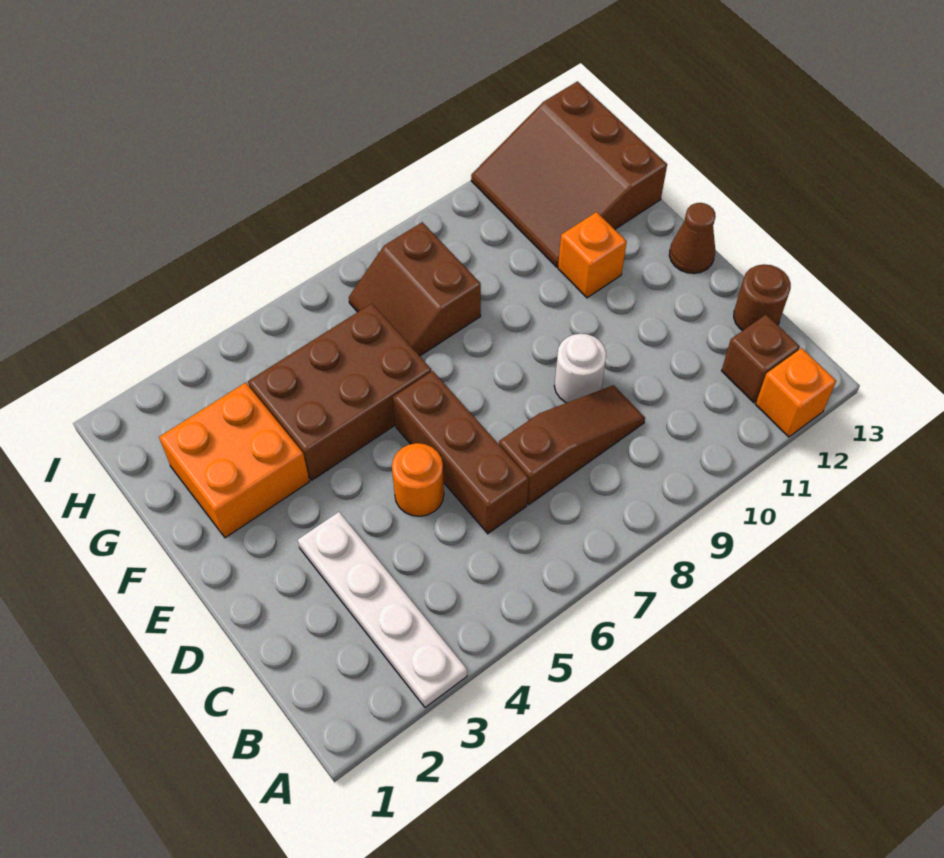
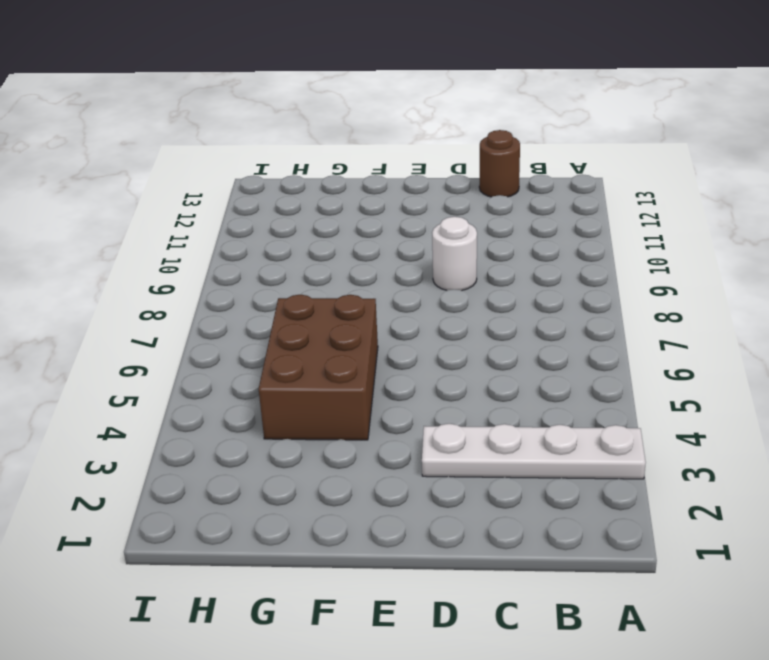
none -> orange 1x1 brick [756,348,836,437]
none -> brown 1x1 brick [722,315,800,403]
none -> brown 1x3 brick [393,371,529,533]

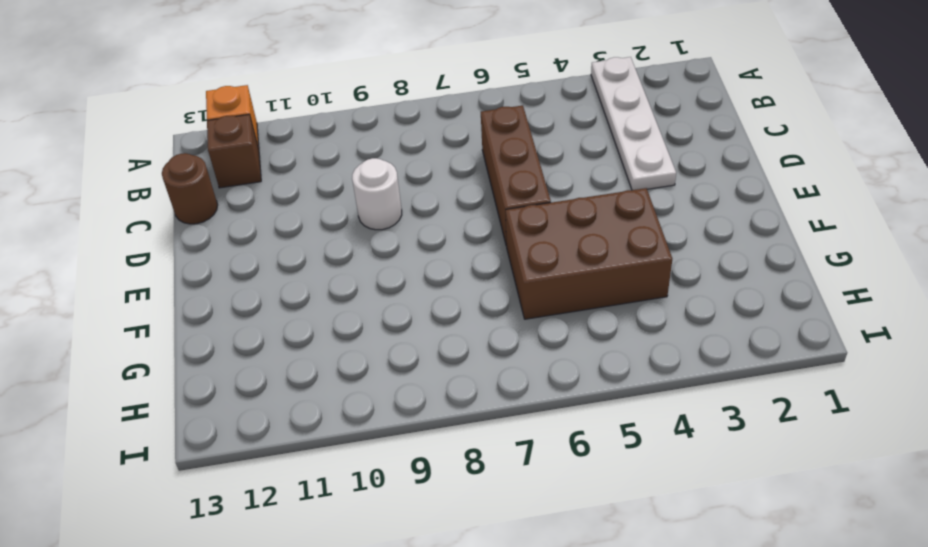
none -> brown 1x3 slope [499,385,645,504]
none -> orange 1x1 round brick [392,443,444,516]
none -> brown 1x1 cone [669,203,716,273]

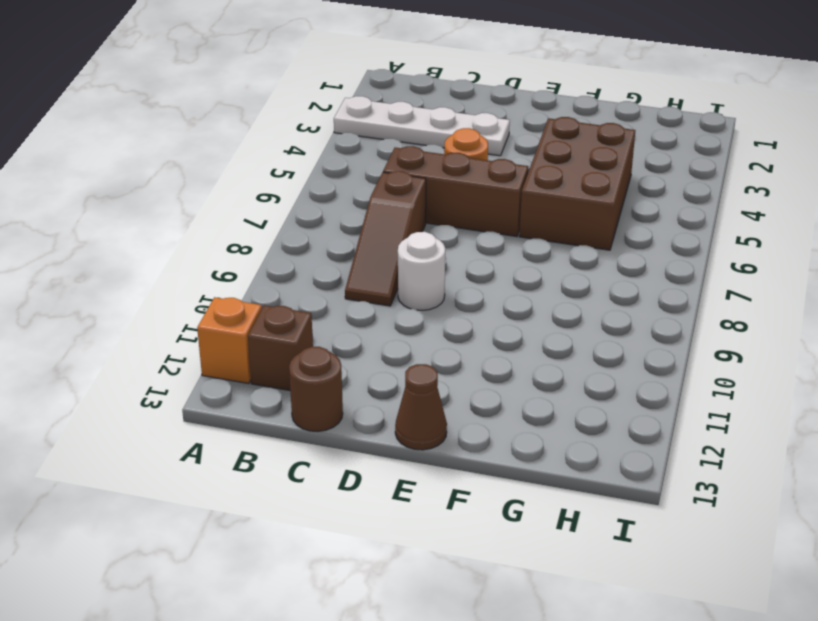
none -> orange 2x2 brick [159,383,310,538]
none -> orange 1x1 brick [558,212,627,298]
none -> brown 2x2 slope [349,222,481,356]

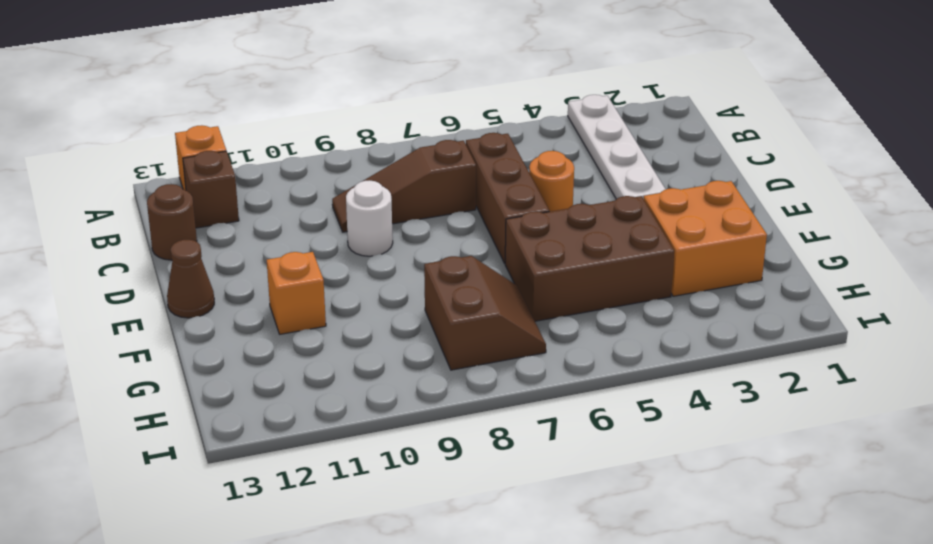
none -> brown 3x3 slope [471,81,667,267]

